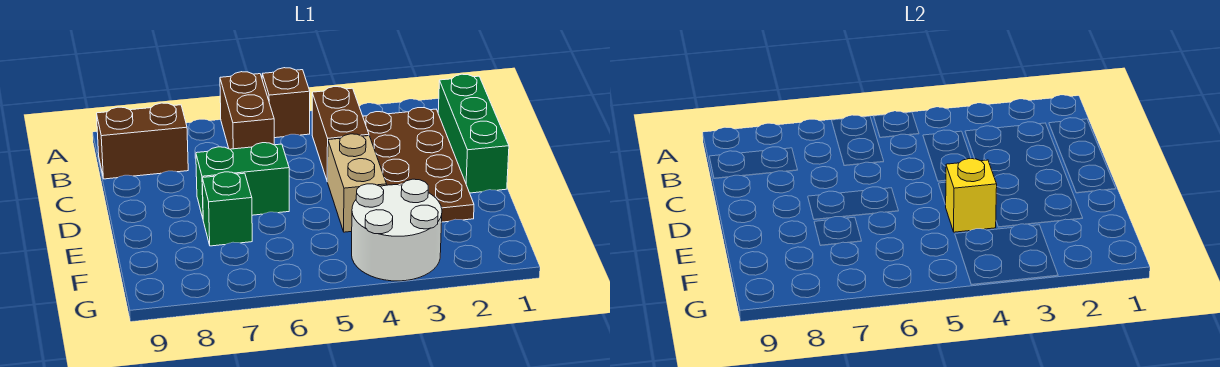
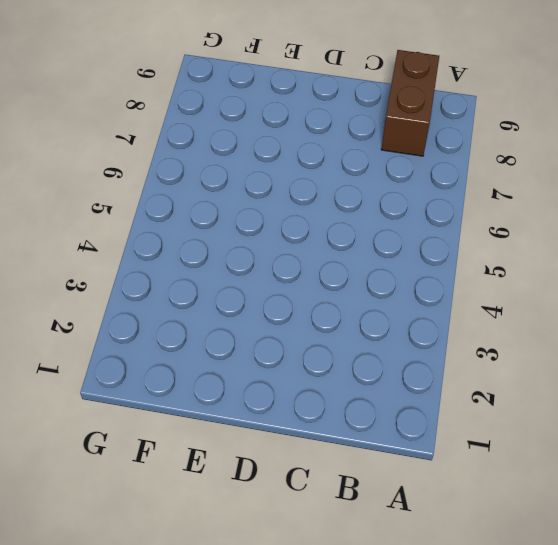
none -> brown 1x1 brick [262,68,310,138]
none -> brown 1x2 brick [220,72,274,149]

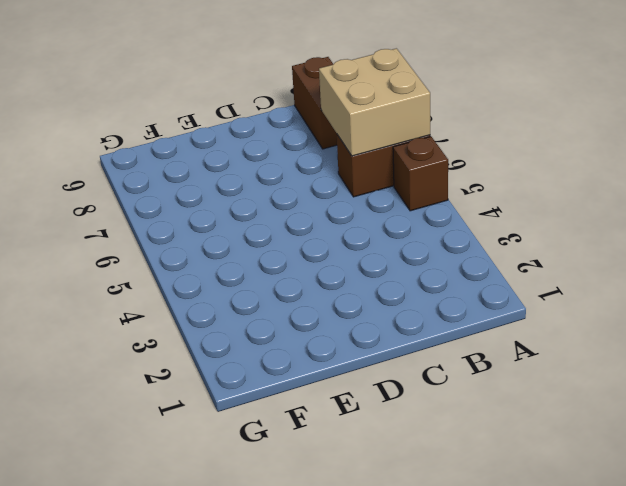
tan 2x2 brick [319,48,430,156] -> none
none -> green 1x3 brick [438,74,509,193]
none -> brown 2x4 plate [363,108,474,222]

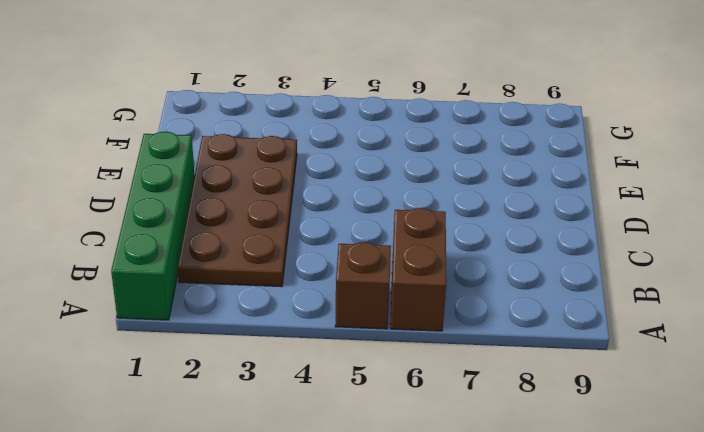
green 1x4 brick [111,132,195,320] -> green 1x3 brick [438,74,509,193]
none -> brown 1x2 brick [312,87,369,182]
none -> brown 1x2 brick [97,103,188,179]

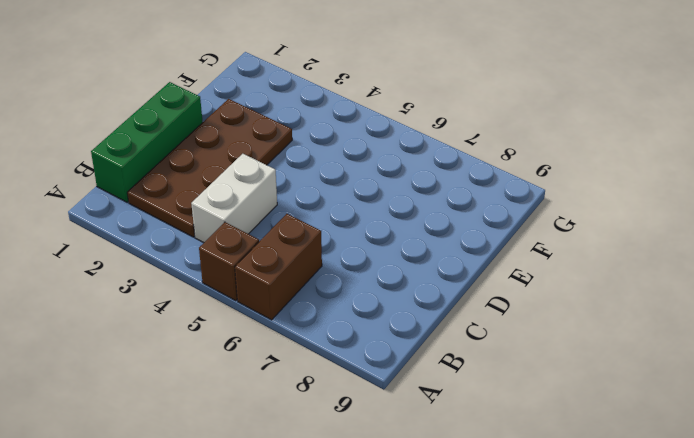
white 1x2 brick [191,154,277,243] -> brown 1x2 brick [312,87,369,182]
none -> brown 1x2 brick [97,103,188,179]
none -> tan 1x2 brick [328,134,387,232]

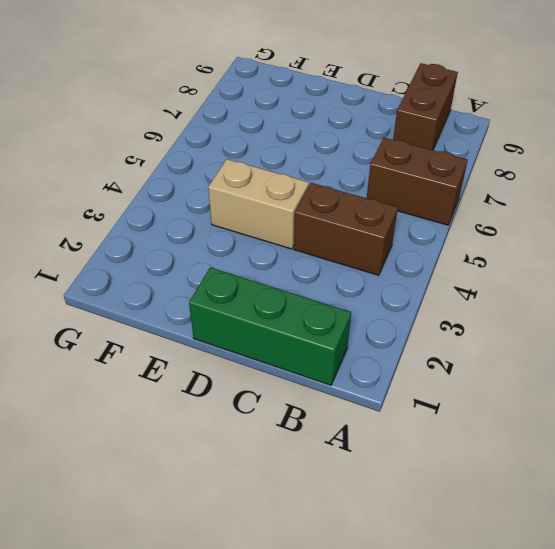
none -> brown 1x1 brick [262,68,310,138]
none -> brown 2x4 plate [363,108,474,222]

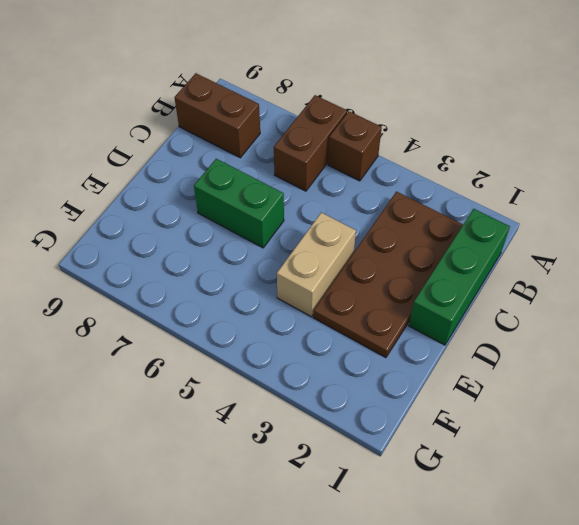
none -> brown 1x2 brick [312,87,369,182]
none -> green 1x1 brick [202,172,252,246]

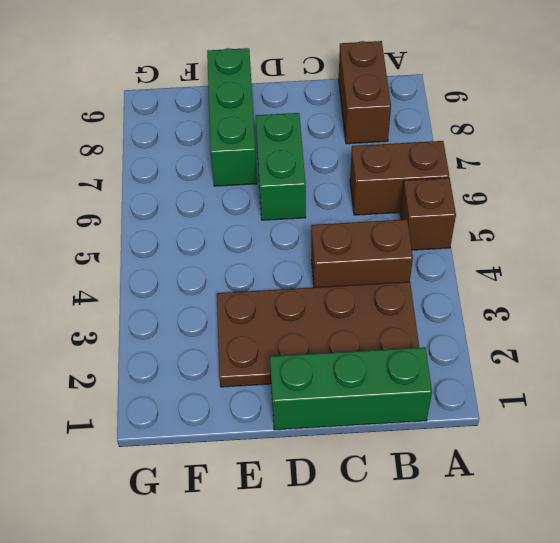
green 1x3 brick [207,48,257,186] -> green 1x1 brick [202,172,252,246]
none -> tan 1x2 brick [328,134,387,232]
none -> white 2x2 round brick [352,179,442,281]

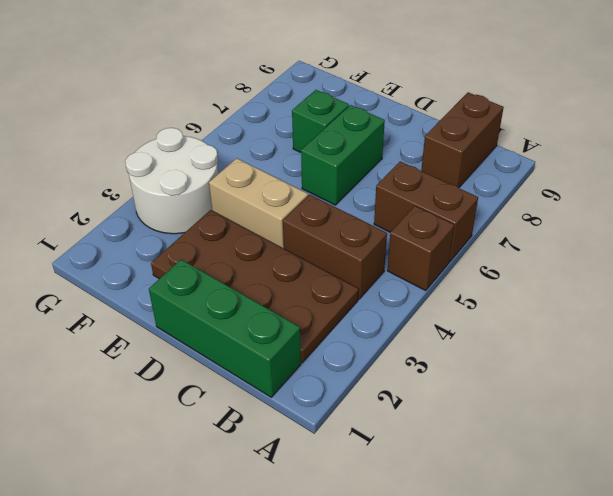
none -> yellow 1x1 brick [945,159,997,232]

